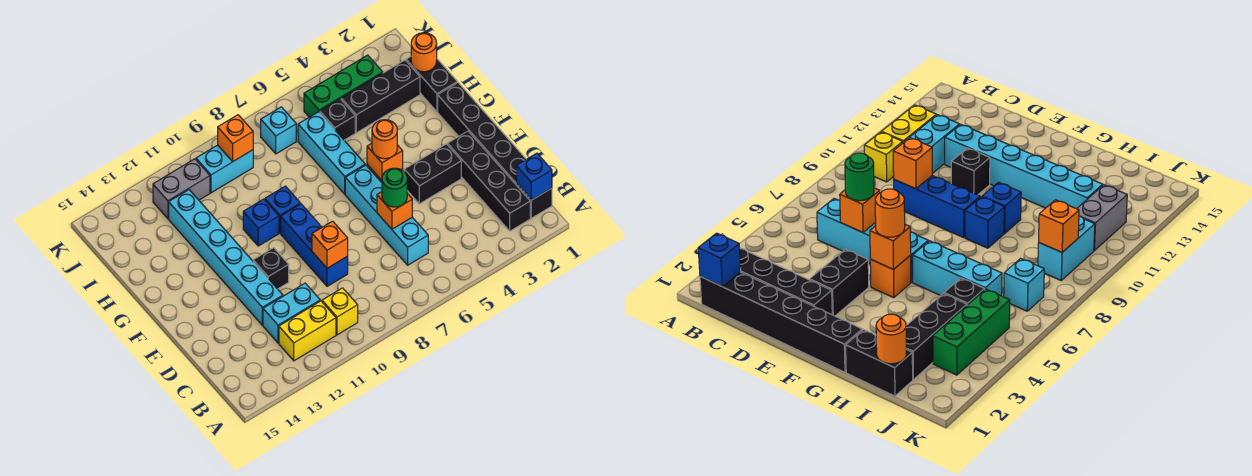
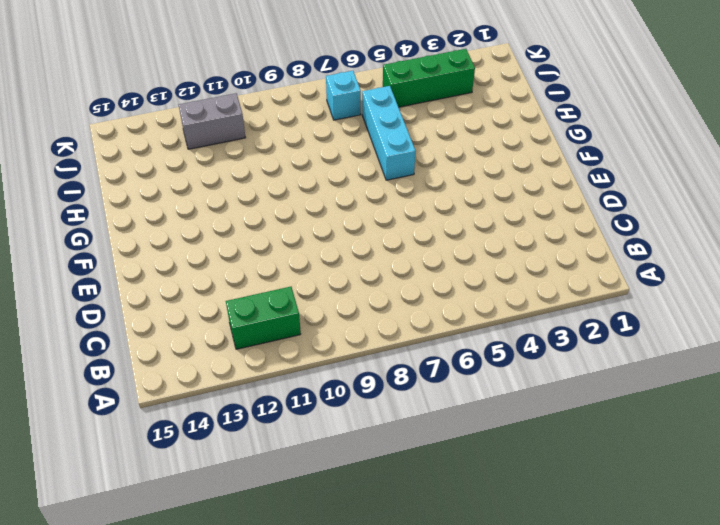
green 1x2 brick [226,287,301,349] -> yellow 1x2 brick [279,301,336,361]
none -> black 1x6 brick [438,83,552,218]
none -> black 1x4 brick [448,131,530,231]
none -> yellow 1x1 brick [322,288,358,335]

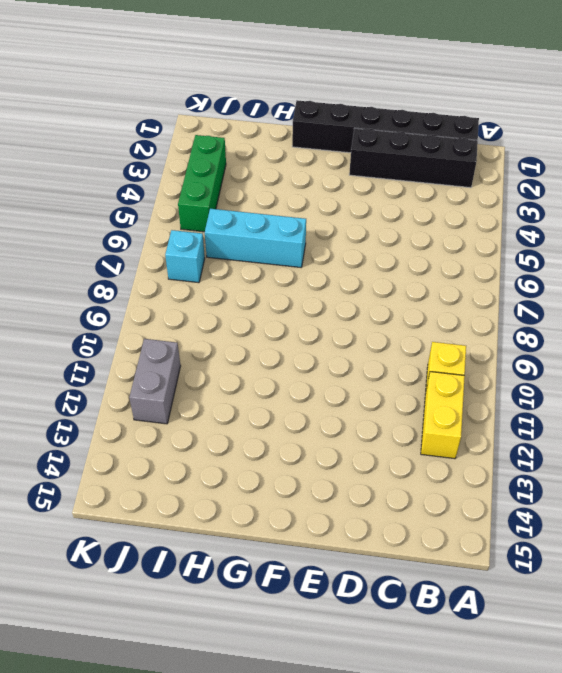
none -> cyan 1x4 brick [345,165,428,265]
none -> cyan 1x2 brick [263,283,320,343]
none -> blue 1x3 brick [281,204,348,286]

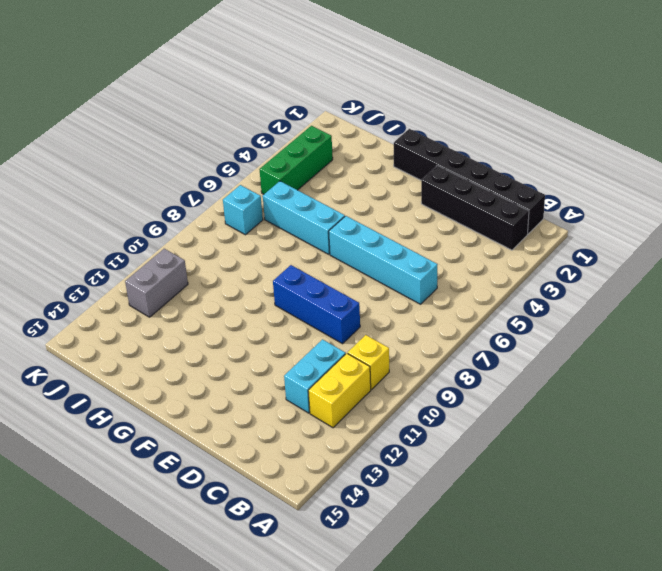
none -> cyan 1x6 brick [169,190,283,325]
none -> black 1x2 brick [404,144,461,204]
none -> black 1x1 brick [253,248,289,289]

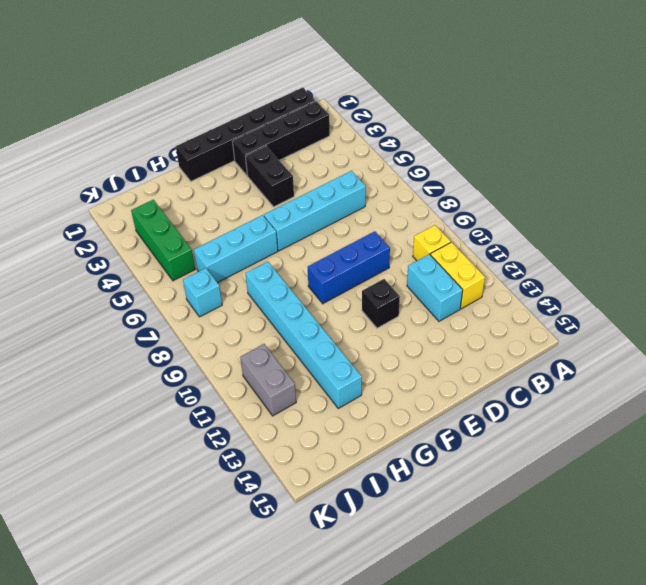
cyan 1x6 brick [245,262,362,408] -> cyan 1x6 brick turned to [169,190,283,325]
none -> orange 1x1 brick [870,256,911,298]
none -> blue 1x1 brick [265,186,300,233]
none -> blue 1x1 brick [243,199,279,246]

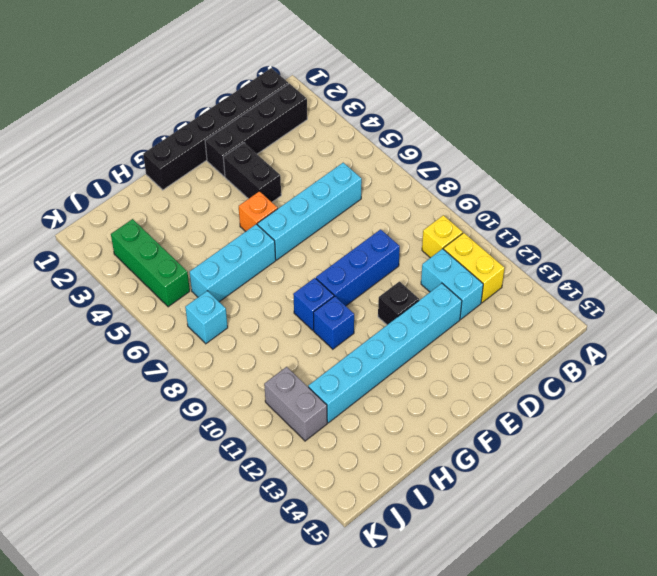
none -> black 1x2 brick [406,57,457,112]
none -> black 1x3 brick [341,60,420,133]
none -> black 1x1 brick [320,99,355,140]

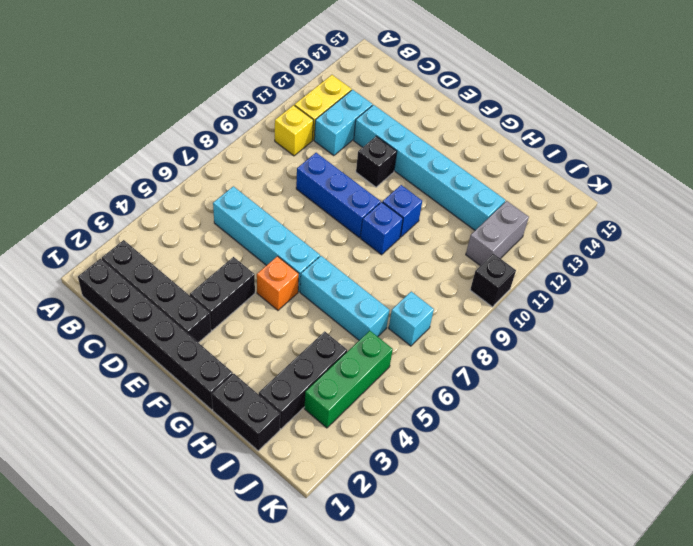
black 1x1 brick [470,254,516,307] -> black 1x1 brick moved to [320,99,355,140]
none -> cyan 1x2 brick [196,145,253,193]
none -> blue 1x1 brick [516,153,552,200]
none -> orange 1x1 brick [377,192,412,229]

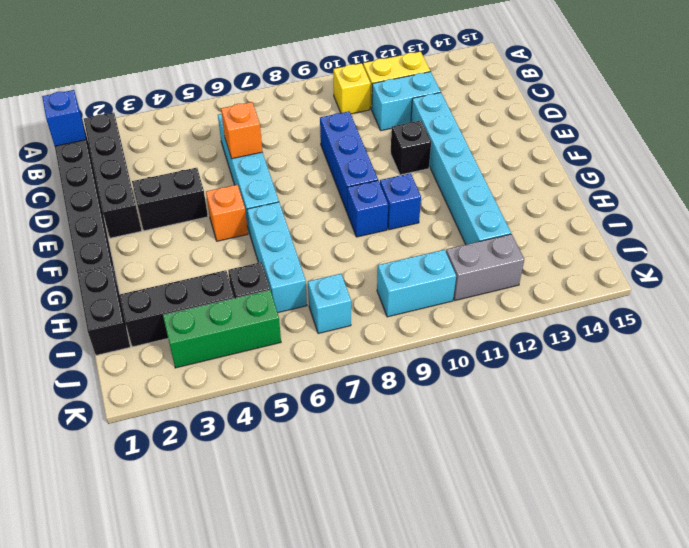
none -> orange 1x1 brick [312,221,348,268]
none -> orange 1x1 brick [367,143,403,181]
none -> orange 1x1 round brick [411,33,437,72]

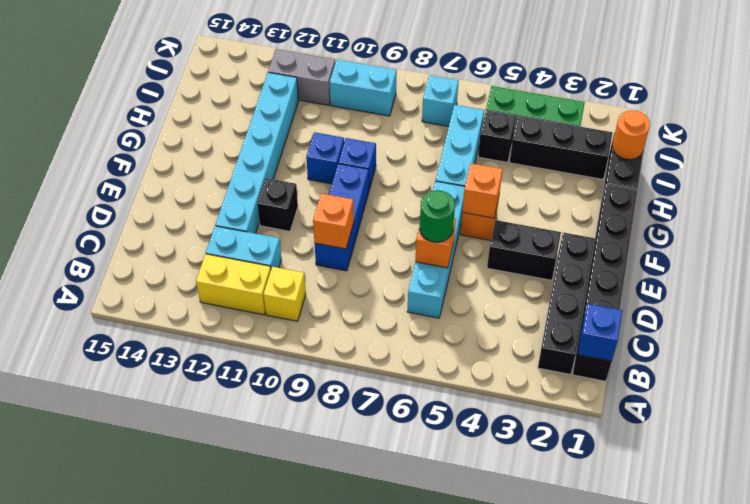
none -> orange 1x1 brick [218,115,253,161]
none -> orange 1x1 round brick [372,120,397,159]

